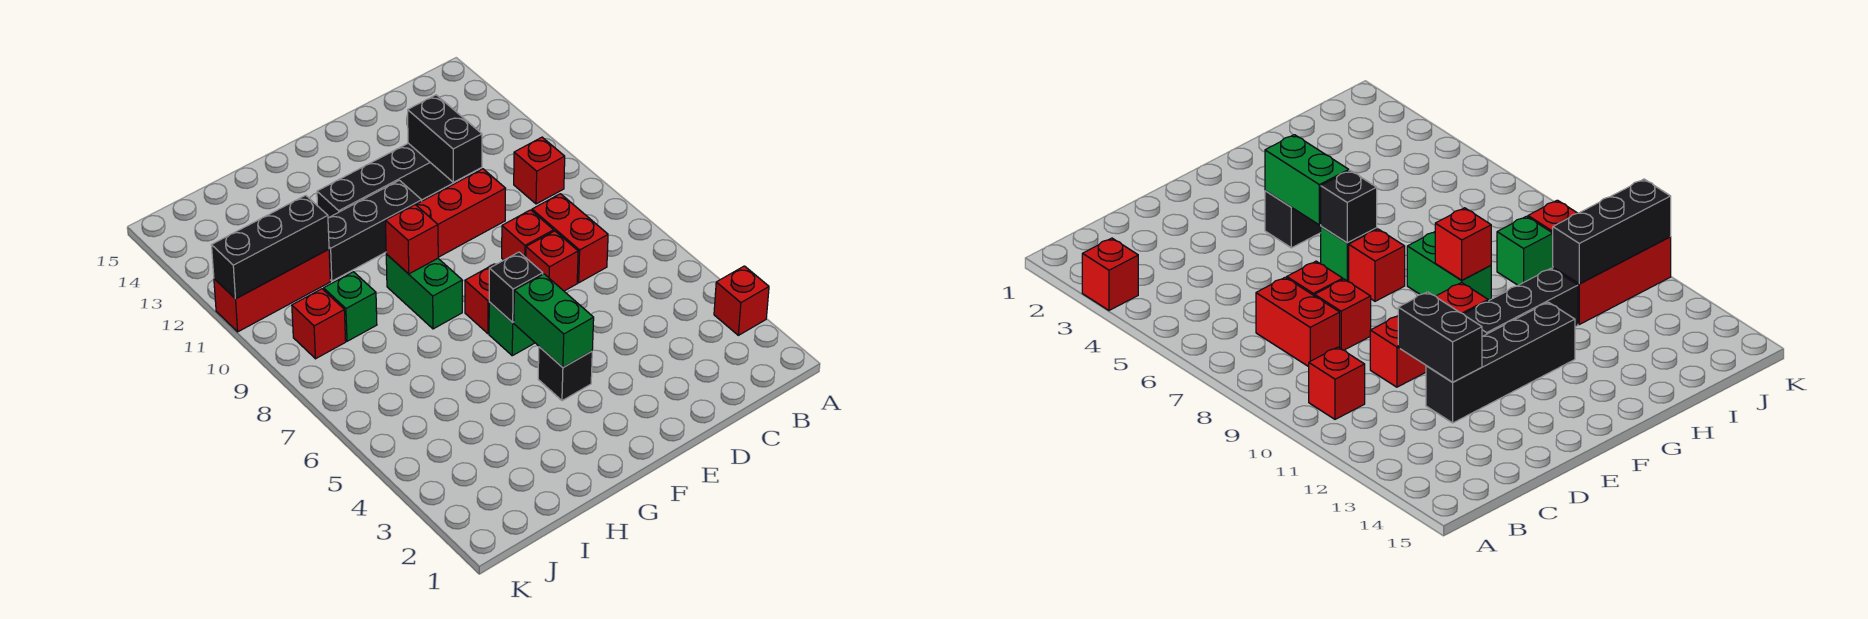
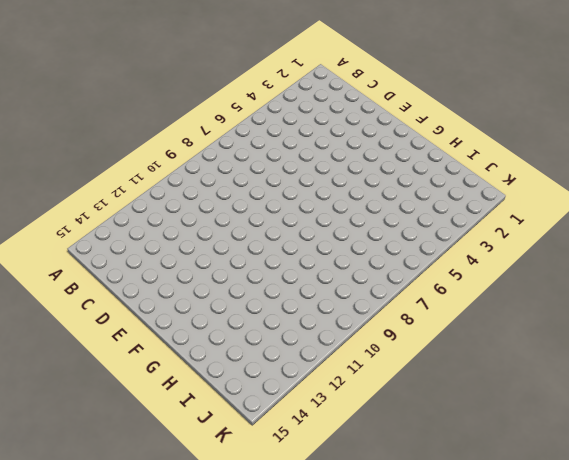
none -> red 1x1 brick [714,266,769,335]
none -> red 1x1 brick [514,137,565,204]
none -> red 1x2 brick [532,194,608,283]

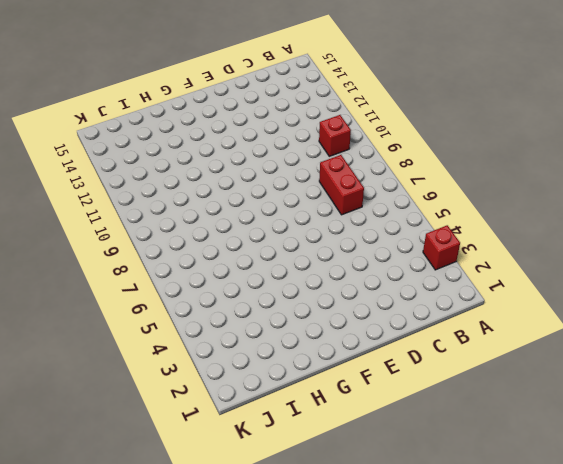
none -> red 1x1 brick [526,231,578,291]
none -> red 1x1 brick [502,210,554,260]
none -> red 1x3 brick [416,169,506,257]

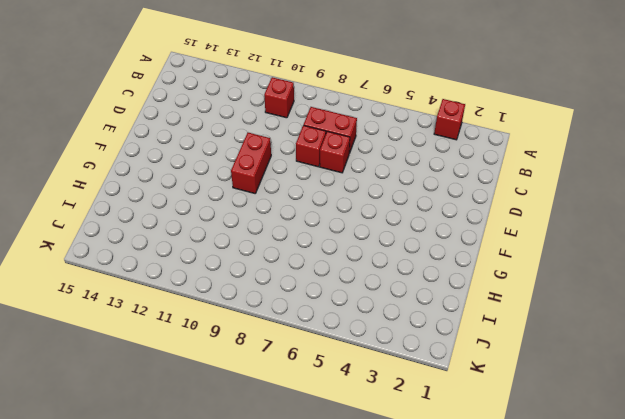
red 1x2 brick [231,133,271,193] -> red 1x3 brick [416,169,506,257]
none -> black 1x4 brick [317,143,458,218]
none -> black 1x1 brick [538,347,592,401]
none -> green 1x1 brick [489,302,535,356]

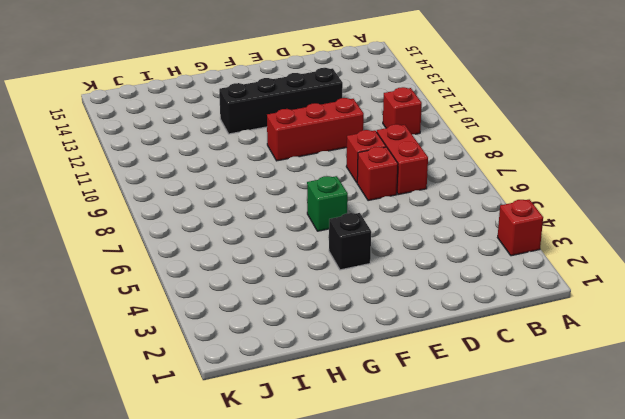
none -> red 1x1 brick [465,264,495,334]
none -> black 1x3 brick [328,180,422,281]
none -> green 1x2 brick [386,254,462,329]

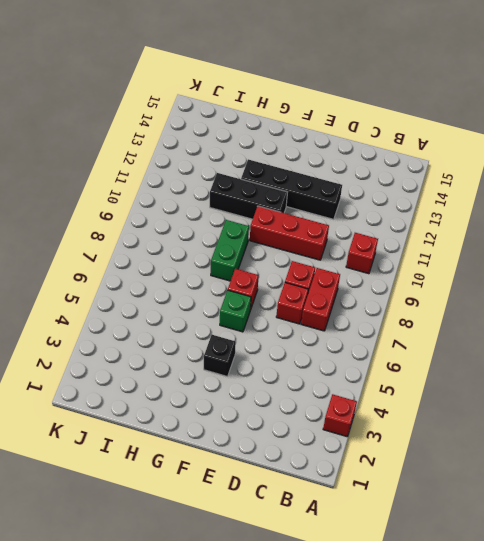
none -> green 1x1 brick [324,272,377,341]
none -> red 1x3 brick [214,249,330,332]
none -> red 1x1 brick [292,289,346,359]

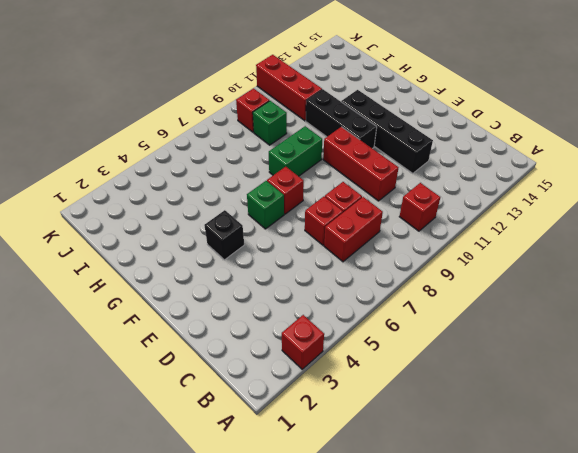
none -> black 1x2 brick [408,95,482,182]
none -> green 1x2 brick [514,274,594,367]
none -> black 1x1 brick [489,252,543,323]

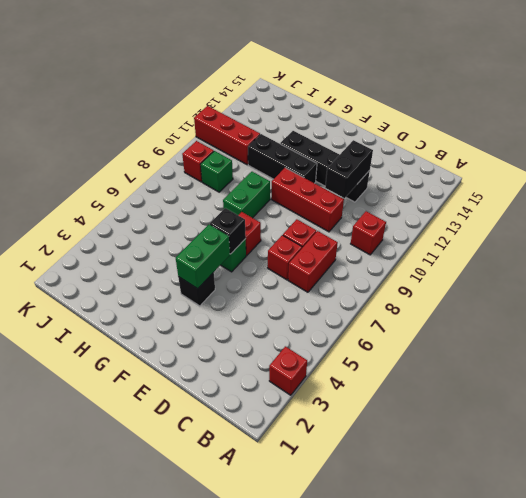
none -> red 1x1 brick [386,205,438,274]
none -> black 1x3 brick [212,195,329,299]

